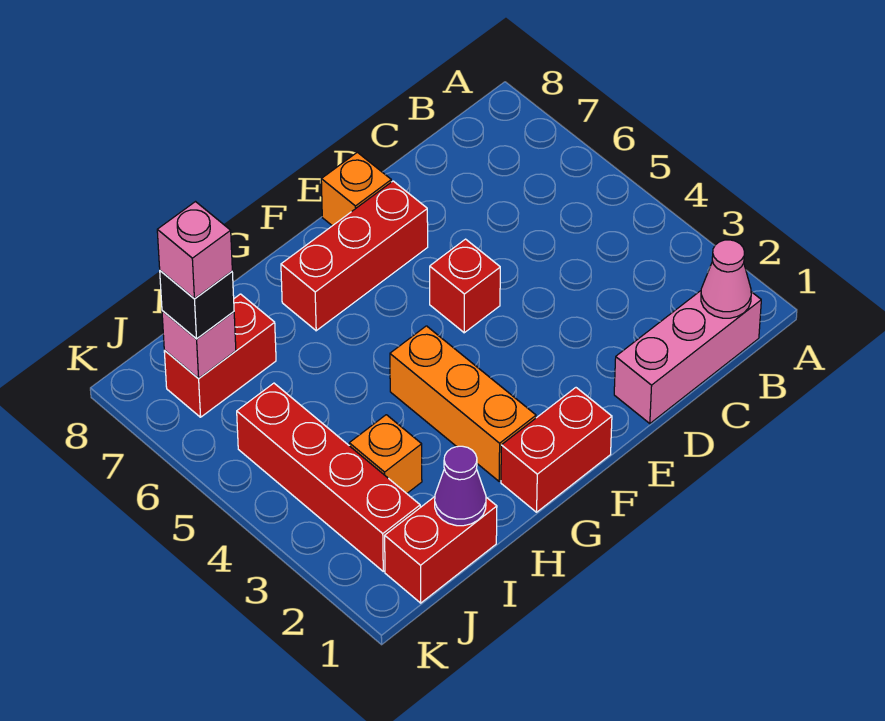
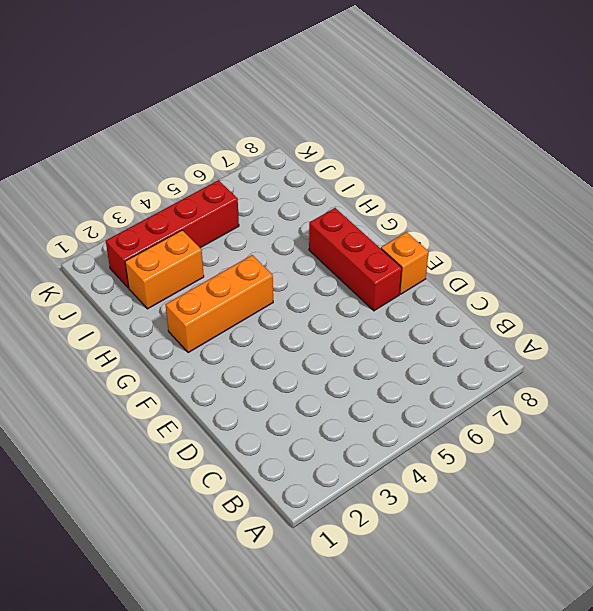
orange 1x2 brick [125,230,204,309] -> orange 1x1 brick [349,415,422,493]
none -> pink 1x3 brick [614,291,761,424]
none -> red 1x1 brick [430,239,500,333]
none -> red 1x2 brick [501,388,612,512]

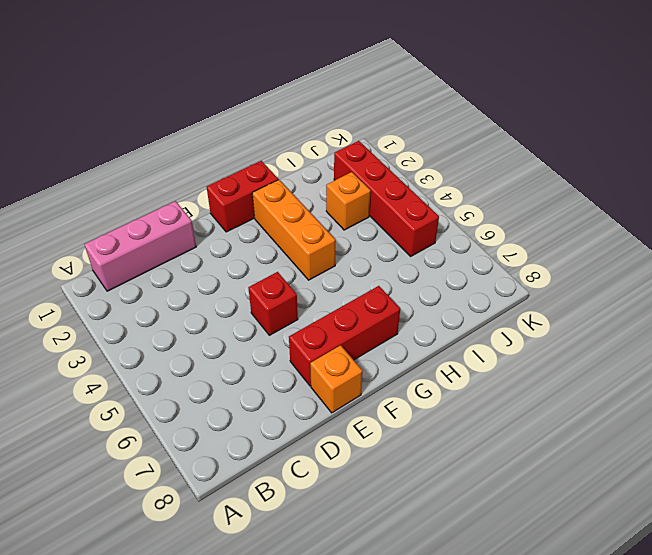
none -> red 1x2 brick [385,497,497,603]
none -> red 1x2 brick [164,294,276,417]
none -> pink 1x1 cone [701,240,751,318]

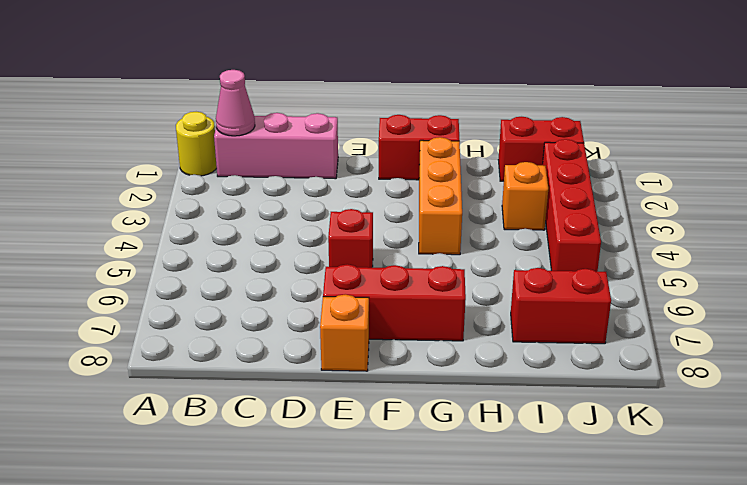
yellow 1x1 round brick [176,112,217,176] -> none
none -> purple 1x1 cone [435,446,486,526]
none -> pink 1x1 brick [162,311,236,378]
none -> black 1x1 brick [160,271,234,339]

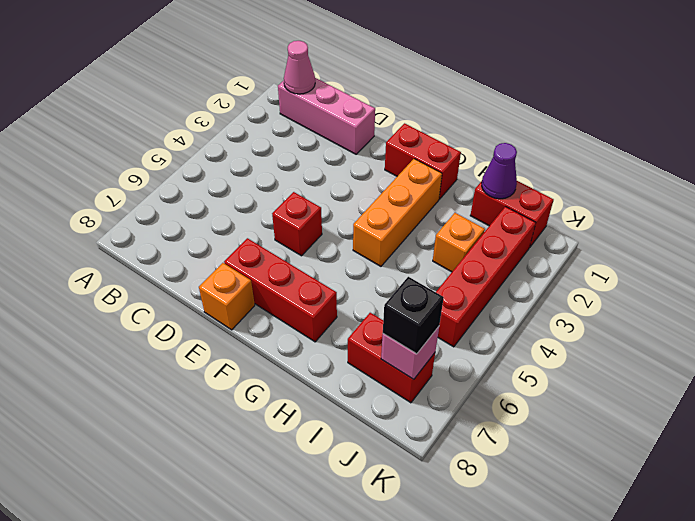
none -> pink 1x1 brick [157,202,232,299]

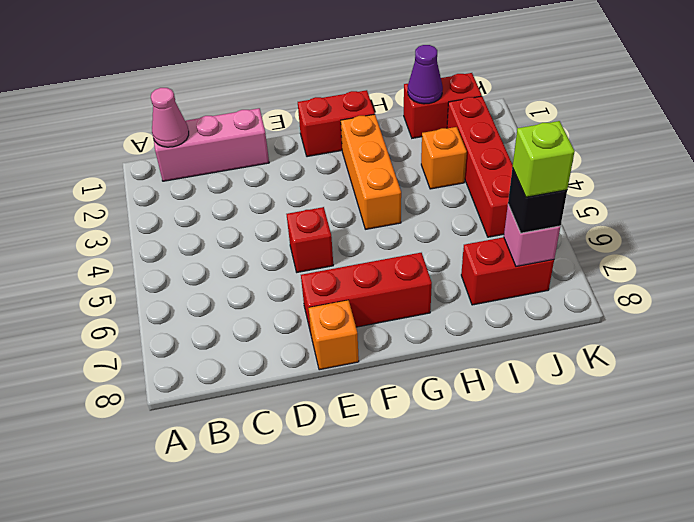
lime 1x1 brick [513,121,575,197] -> pink 1x1 brick [157,202,232,299]

